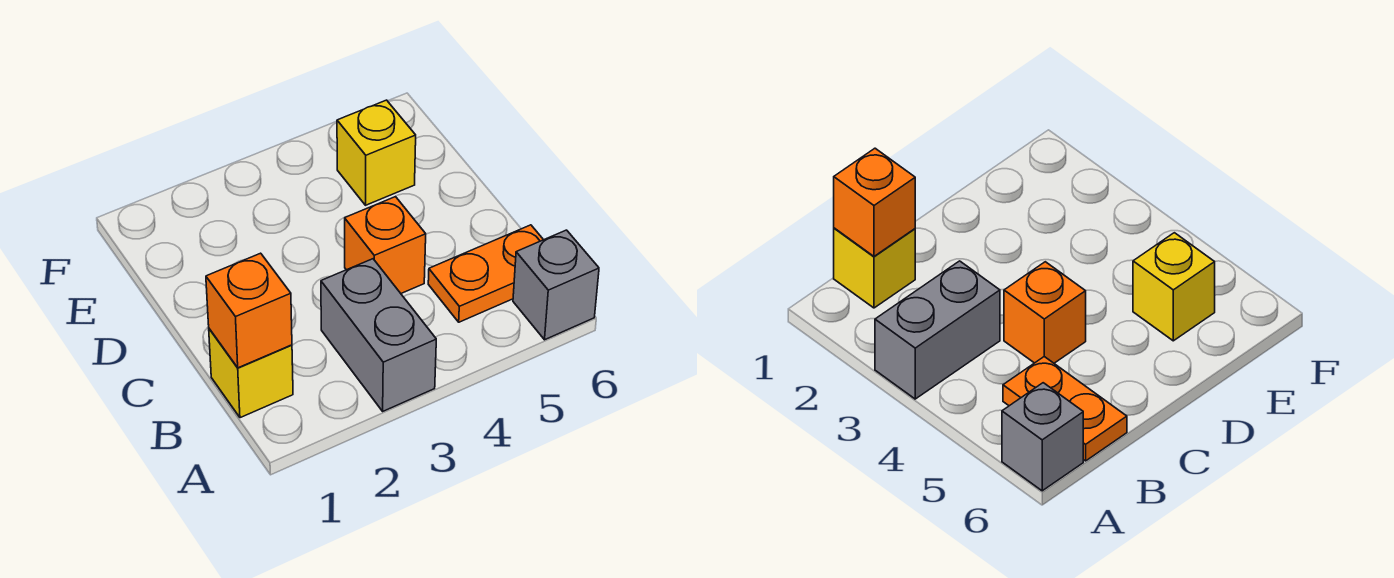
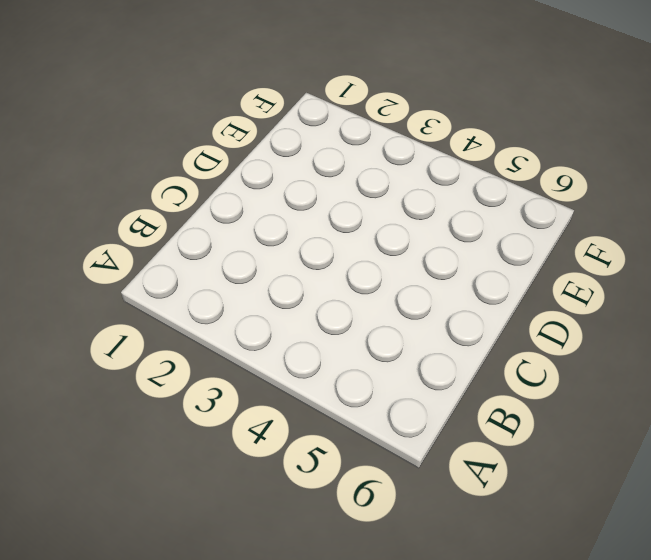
none -> grey 1x2 brick [321,259,436,411]
none -> grey 1x1 brick [513,230,599,340]

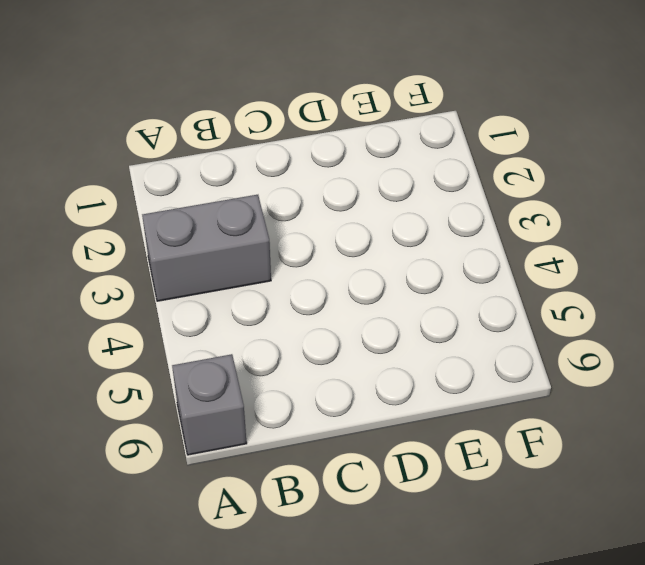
none -> yellow 1x1 brick [209,329,293,418]
none -> orange 1x2 plate [428,225,543,322]

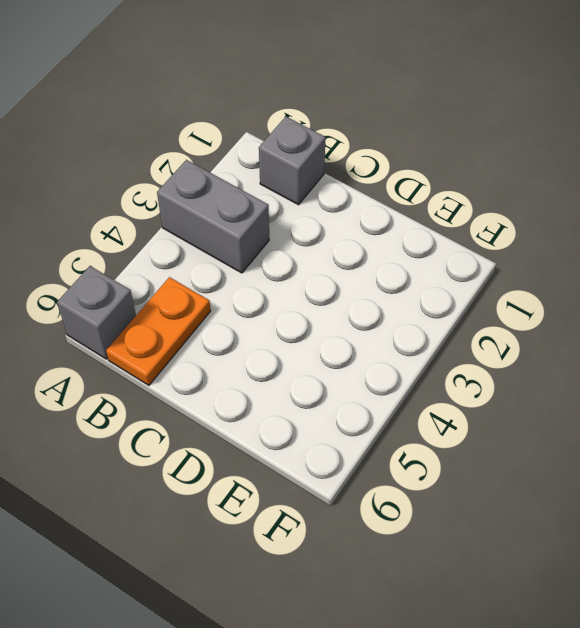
grey 1x1 brick [259,117,326,205] -> yellow 1x1 brick [209,329,293,418]
none -> orange 1x1 brick [345,197,426,293]
none -> yellow 1x1 brick [337,100,416,205]

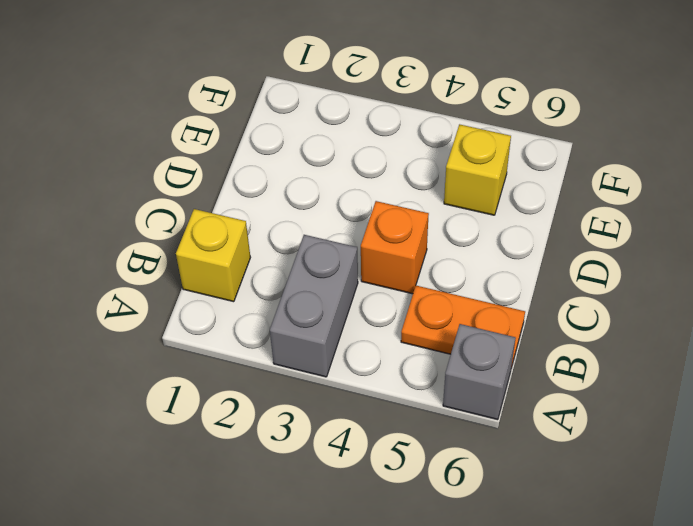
none -> orange 1x1 brick [206,253,292,368]

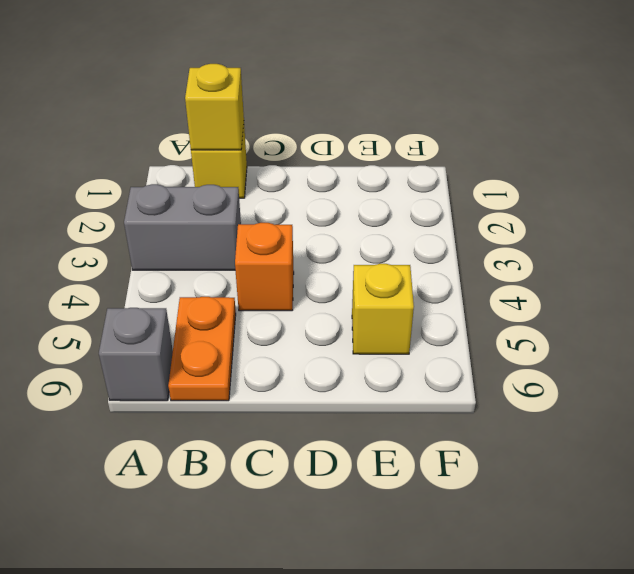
yellow 1x1 brick [185,64,244,150] -> orange 1x1 brick [206,253,292,368]

